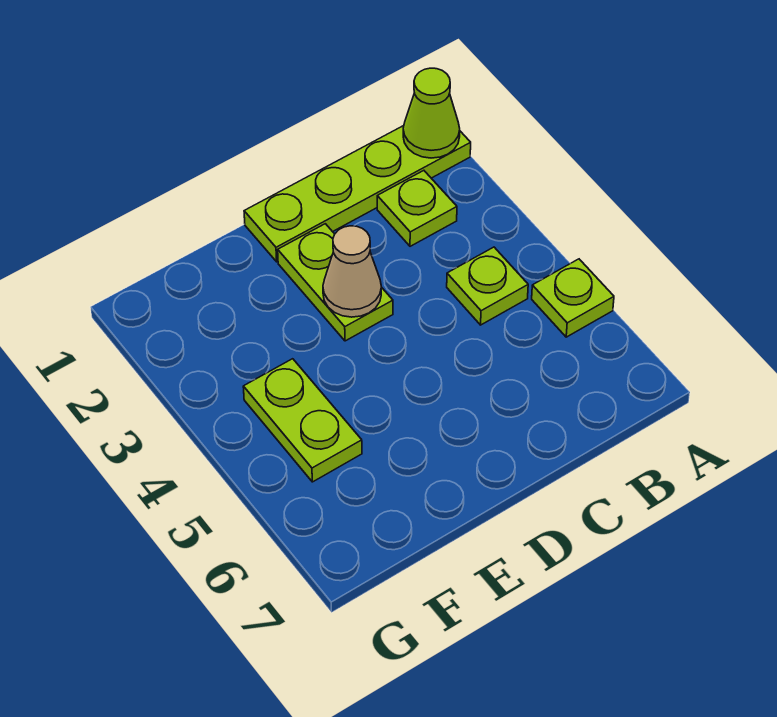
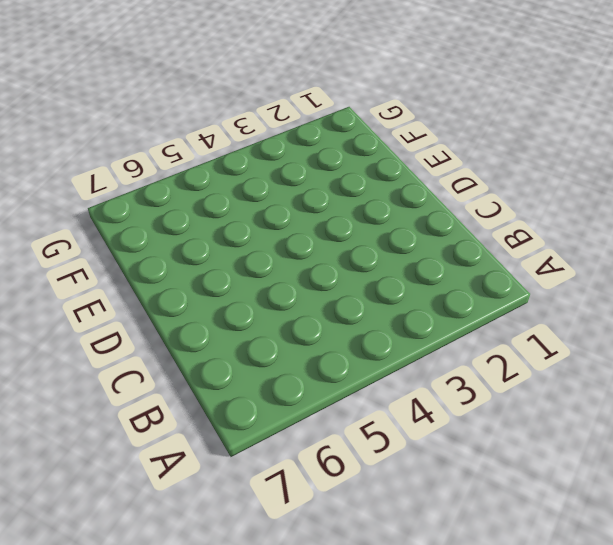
none -> lime 1x4 plate [244,126,471,262]
none -> lime 1x1 plate [532,259,614,337]

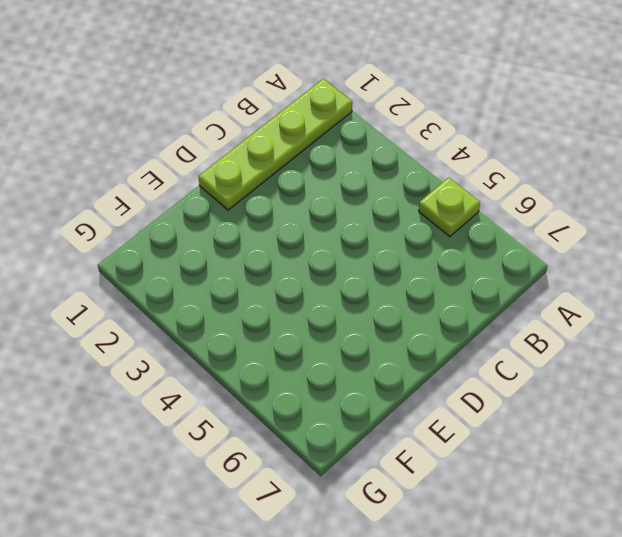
none -> lime 1x1 plate [377,171,457,246]
none -> lime 1x1 plate [447,247,528,325]

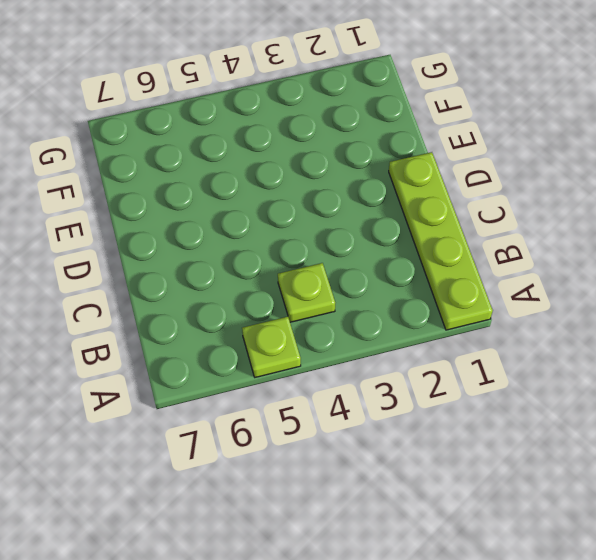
none -> lime 1x1 plate [377,171,457,246]
none -> lime 1x2 plate [278,224,393,341]

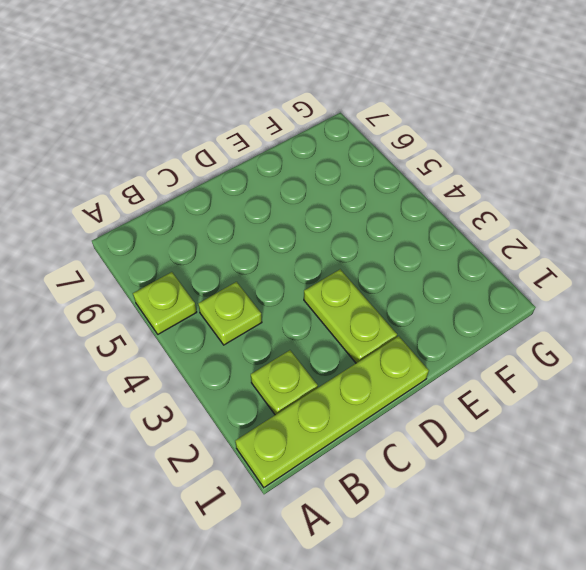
none -> lime 1x2 plate [243,359,362,482]
none -> lime 1x1 cone [403,68,460,158]

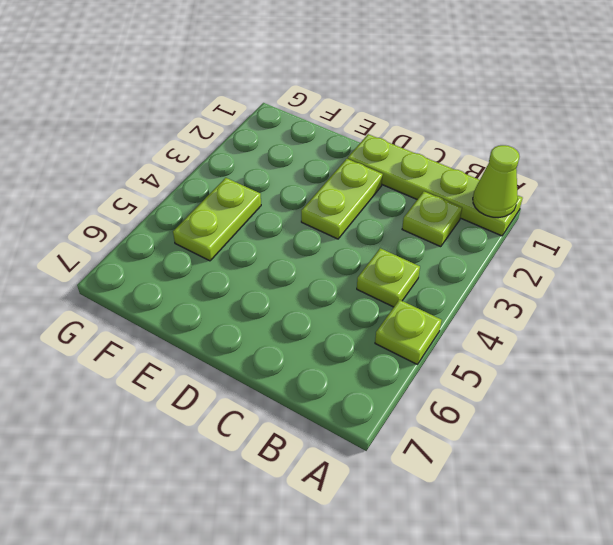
none -> tan 1x1 cone [323,226,381,317]

